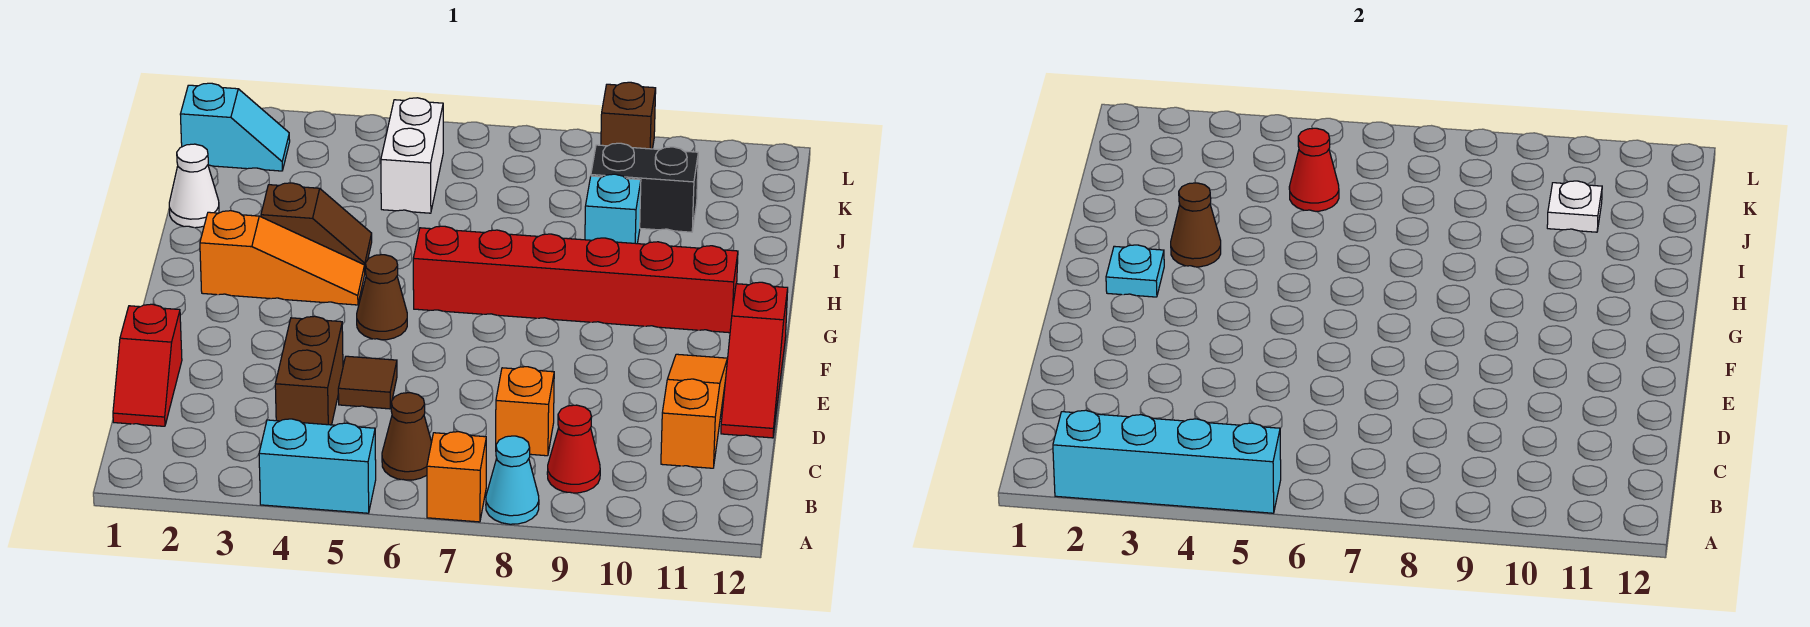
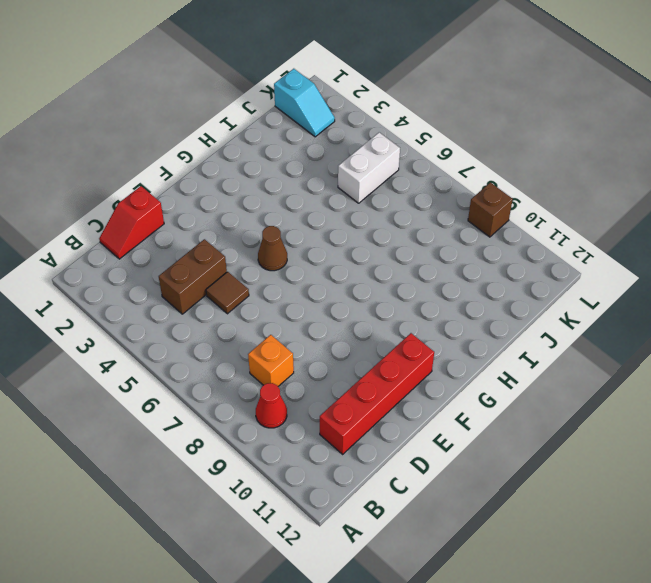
red 1x4 brick [320,333,434,454] -> orange 1x3 slope [661,354,728,468]
none -> cyan 1x2 brick [259,419,376,513]
none -> orange 1x1 brick [427,432,486,522]
none -> cyan 1x1 cone [486,436,539,524]

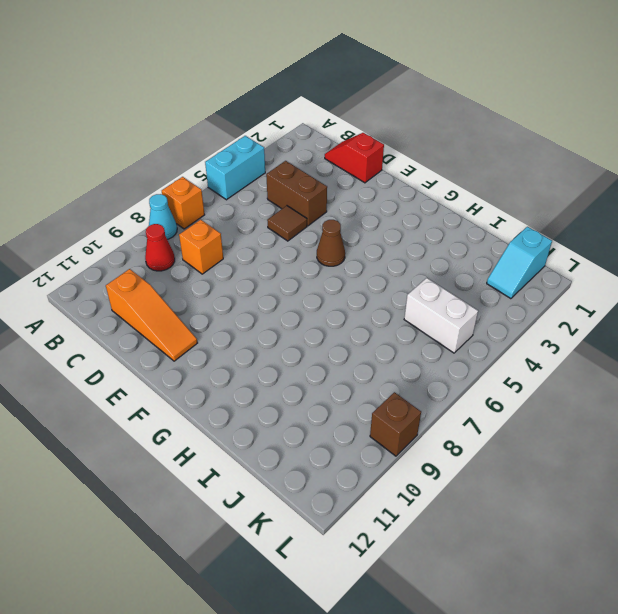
none -> brown 1x1 cone [382,393,432,480]
none -> red 1x3 slope [721,282,788,438]
none -> orange 1x3 slope [200,211,365,305]

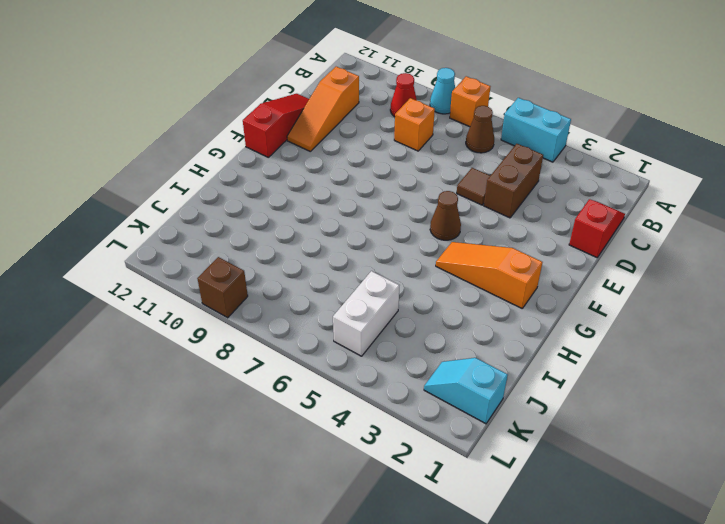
none -> red 1x6 brick [413,226,738,333]
none -> brown 1x2 slope [261,183,372,265]
none -> white 1x1 cone [169,144,219,228]

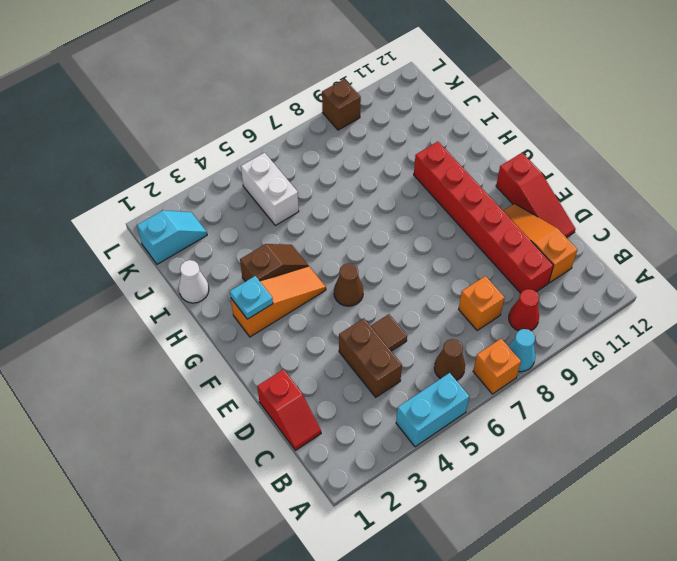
red 1x6 brick [414,142,554,293] -> red 1x6 brick turned to [413,226,738,333]
none -> cyan 1x1 brick [585,174,641,244]
none -> black 1x2 brick [591,143,698,232]
none -> cyan 1x4 brick [1053,410,1281,513]

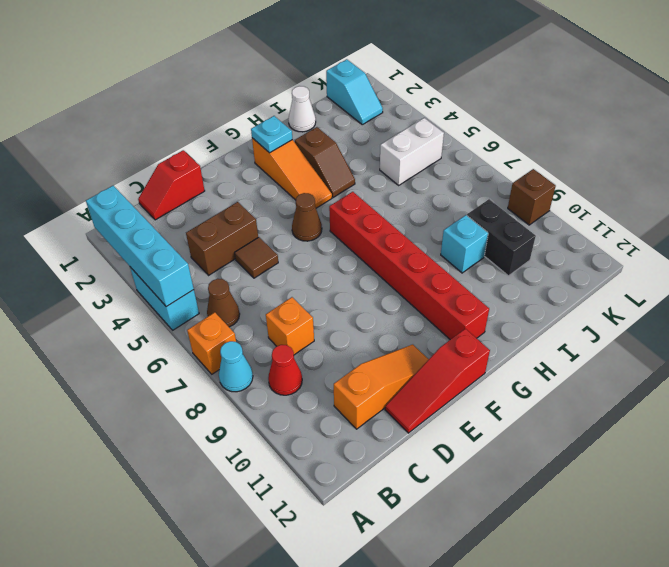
none -> brown 1x1 cone [1171,183,1221,267]
none -> red 1x1 cone [1289,128,1339,211]
none -> white 1x1 plate [1547,181,1602,232]

